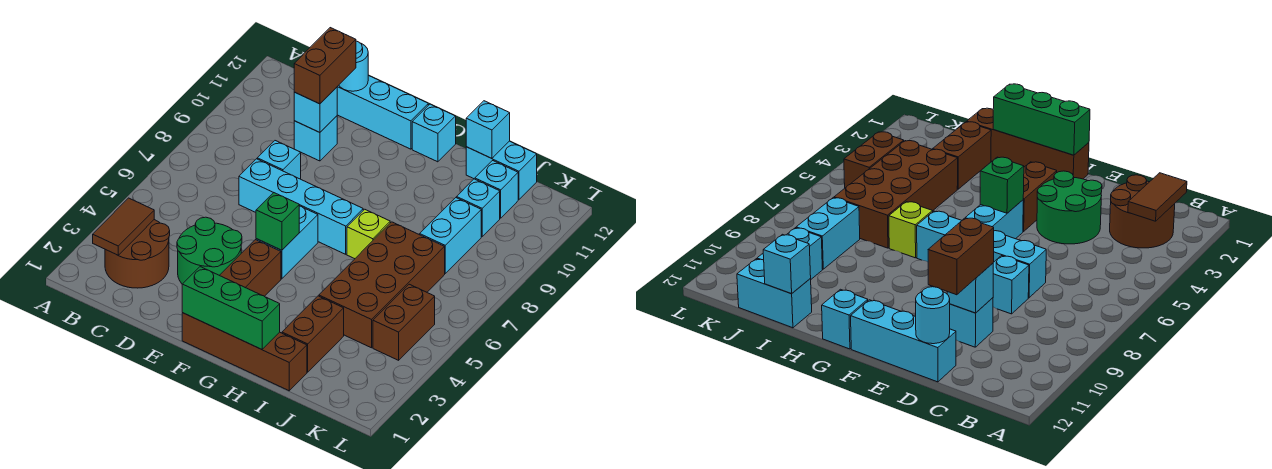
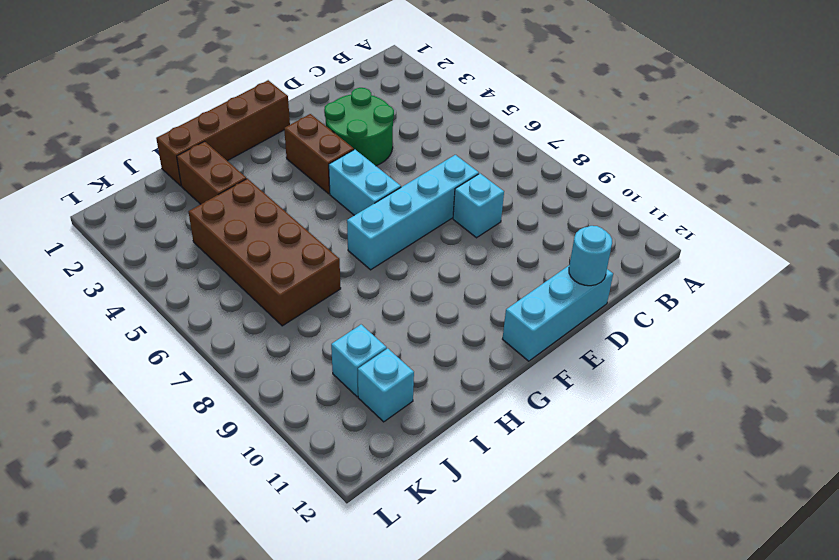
none -> brown 2x2 round brick [105,220,170,288]
none -> cyan 1x1 brick [294,116,337,161]
none -> cyan 1x1 brick [412,104,456,162]

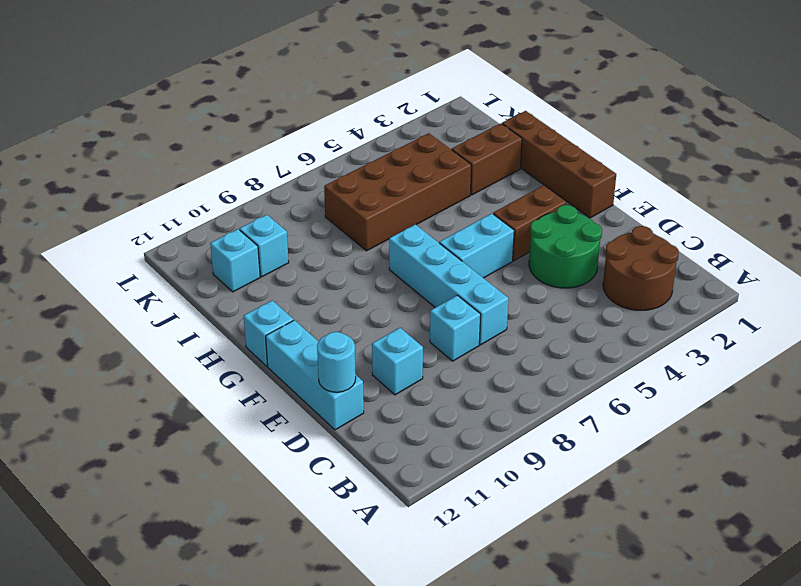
none -> lime 1x1 brick [347,209,390,259]
none -> cyan 1x2 brick [466,141,537,200]
none -> cyan 1x2 brick [420,198,481,273]

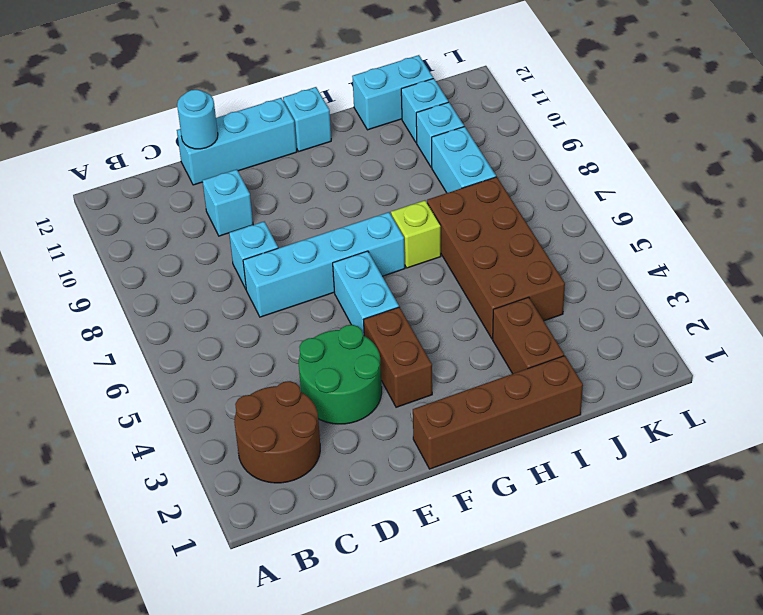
none -> brown 1x2 brick [373,284,435,360]
none -> brown 1x2 tile [93,198,154,255]
none -> cyan 1x1 brick [294,87,337,132]

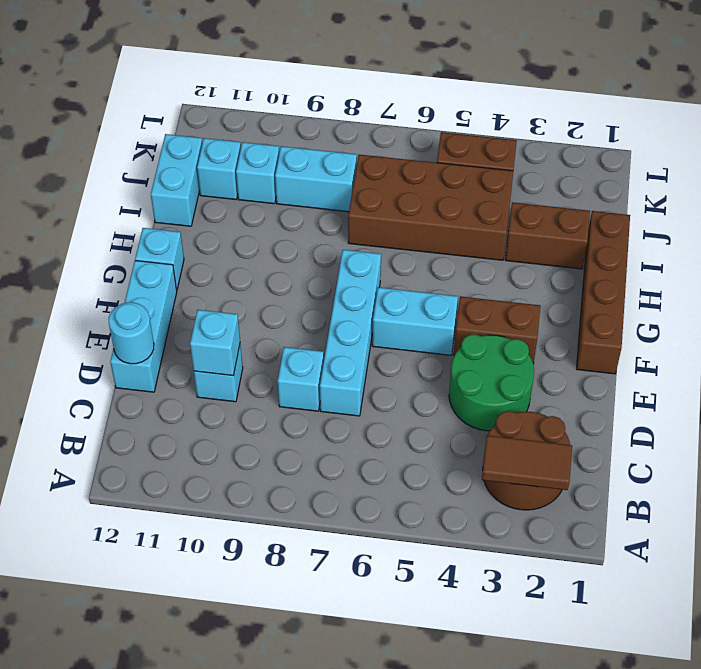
none -> lime 1x1 brick [347,209,390,259]
none -> green 1x3 brick [182,267,280,349]
none -> green 1x1 brick [256,193,299,250]

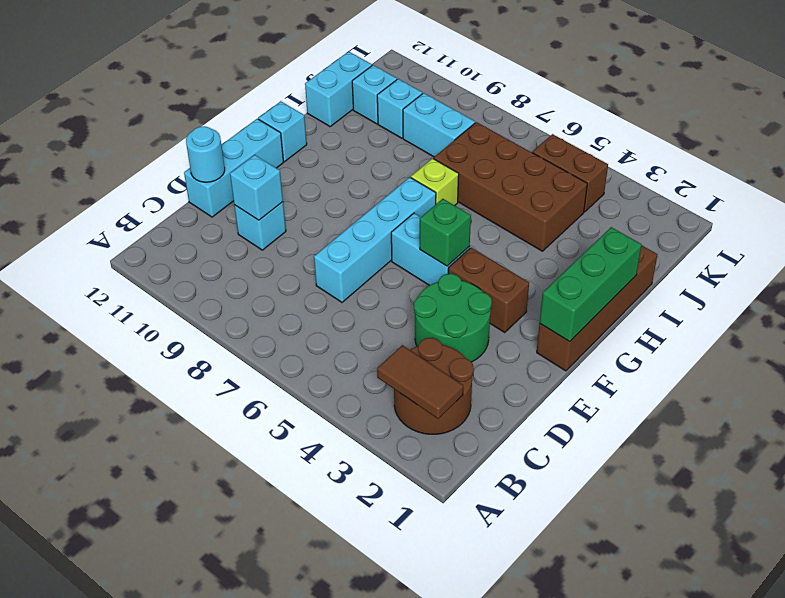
none -> cyan 1x1 brick [257,141,301,179]
none -> brown 1x2 brick [282,296,344,372]
none -> cyan 1x1 brick [466,101,510,158]

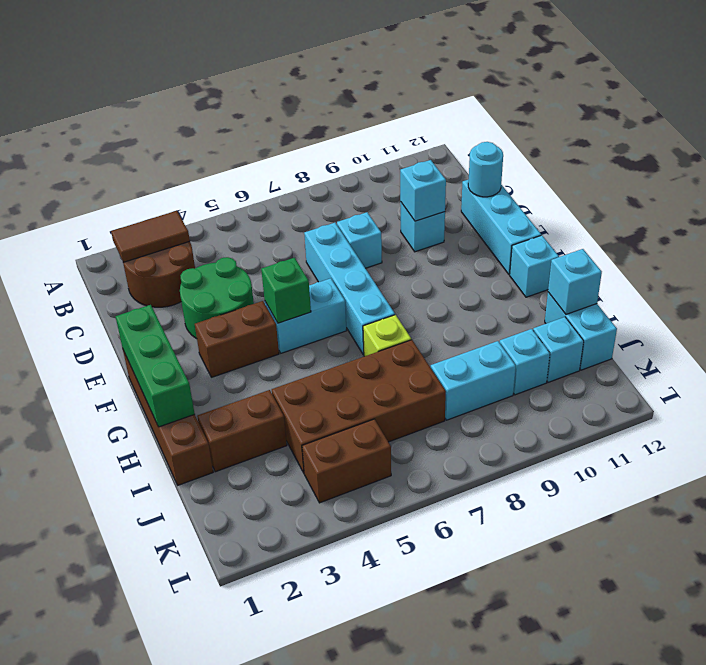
none -> brown 1x2 brick [294,28,356,104]

